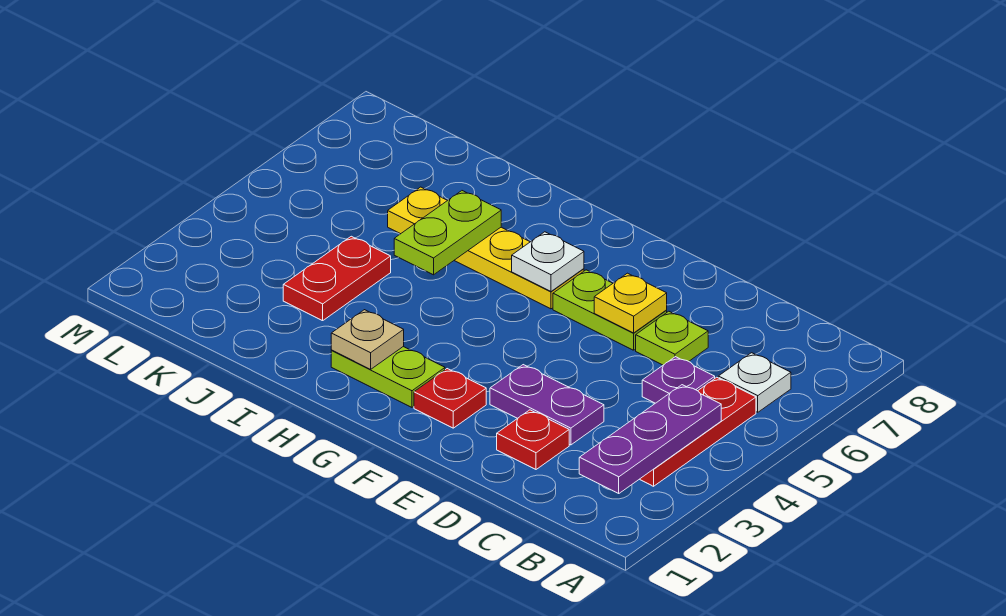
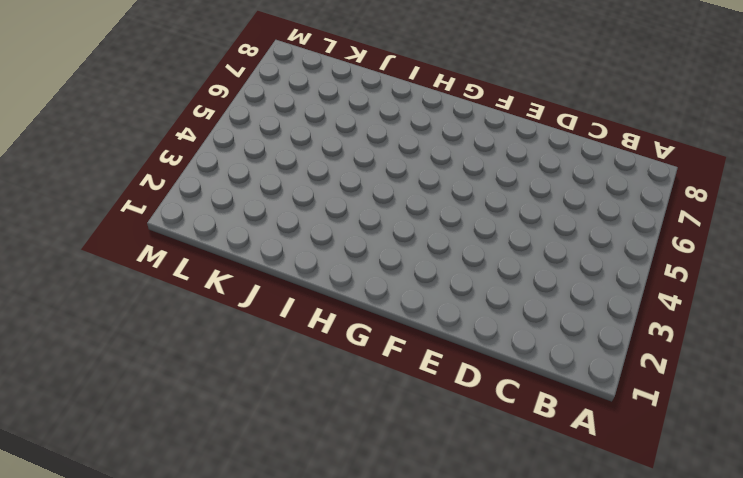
none -> red 1x3 plate [640,377,756,486]
none -> white 1x1 plate [718,353,791,412]
none -> purple 1x1 plate [642,357,715,403]

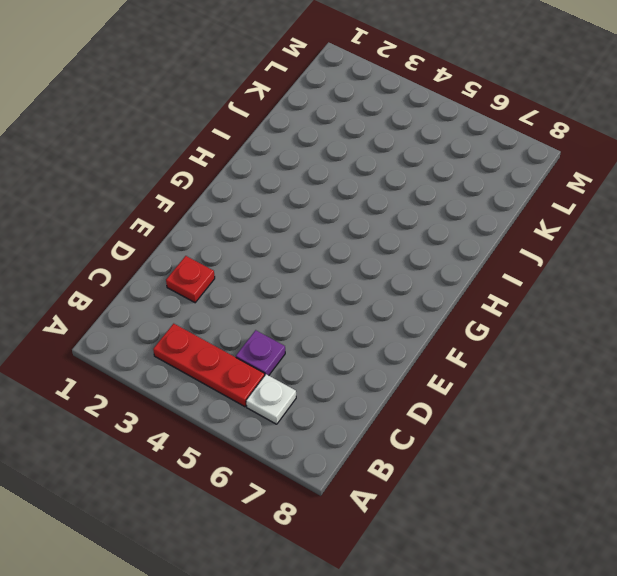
none -> purple 1x2 plate [490,365,604,445]
none -> lime 1x1 plate [636,311,708,365]
none -> lime 1x2 plate [553,270,667,350]

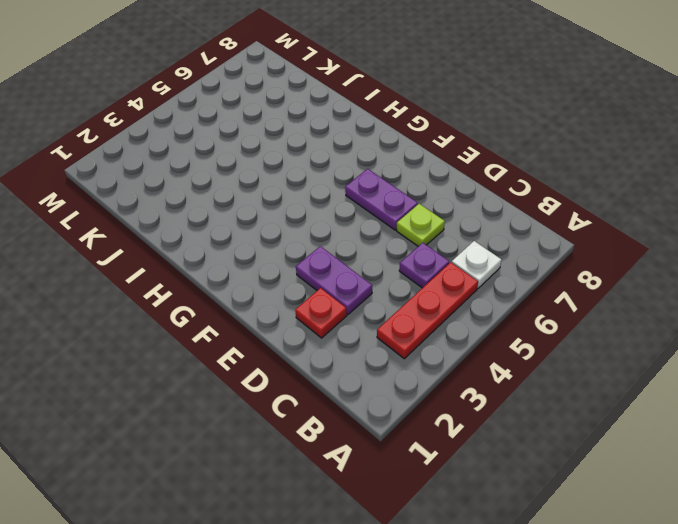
purple 1x2 plate [345,169,418,230] -> lime 1x2 plate [553,270,667,350]
none -> red 1x1 plate [414,369,486,428]
none -> lime 1x2 plate [331,347,445,407]
none -> yellow 1x4 plate [388,187,584,309]

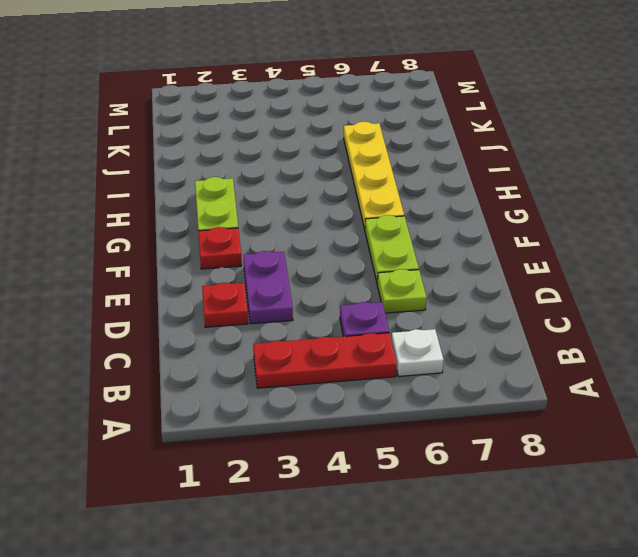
none -> red 1x2 plate [283,236,391,321]
none -> purple 1x3 plate [579,385,721,493]
none -> yellow 1x1 plate [594,273,667,333]

